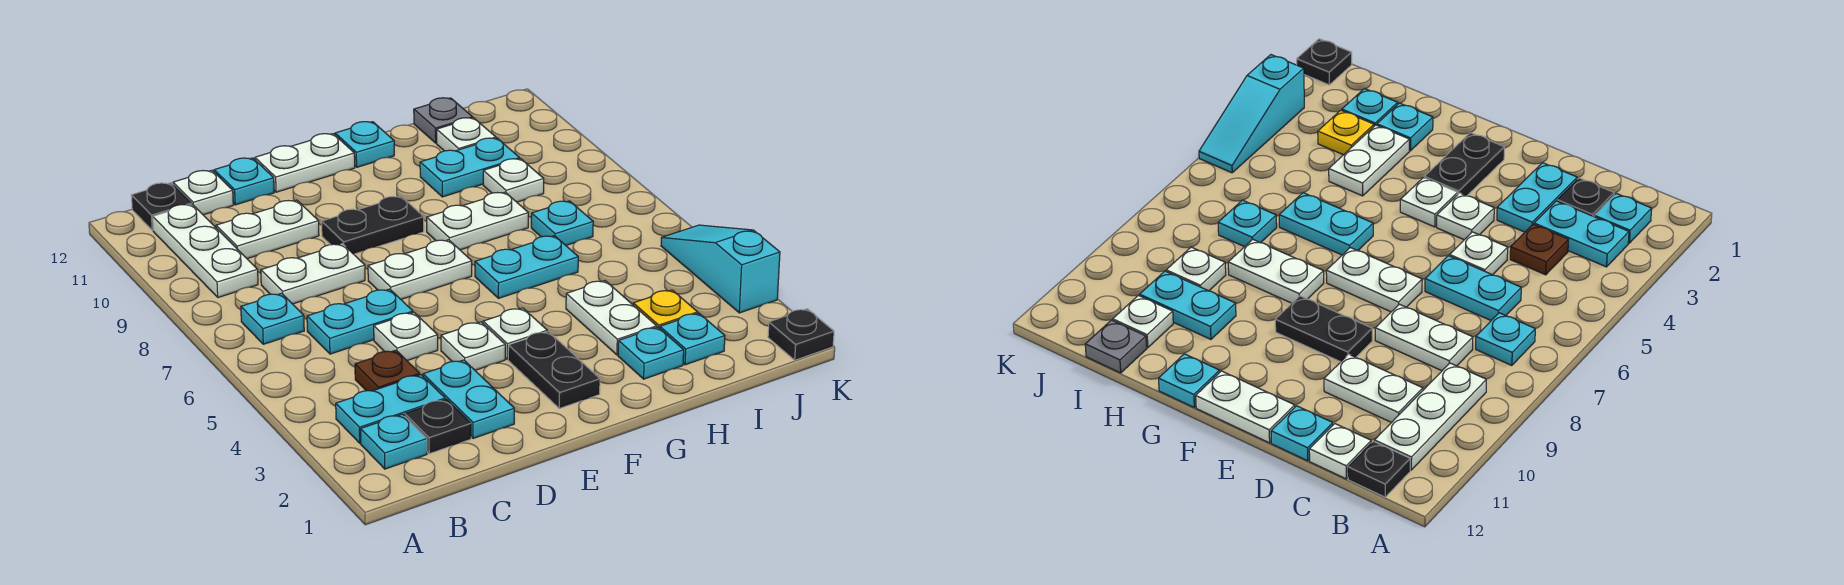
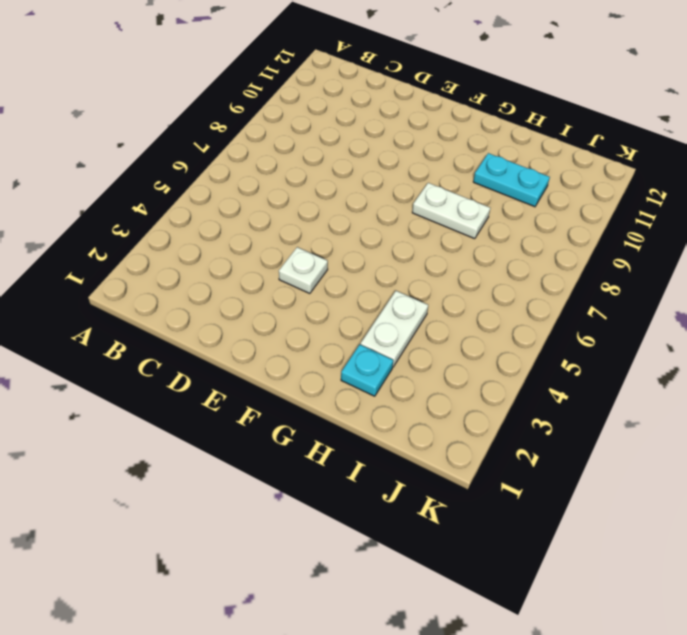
none -> cyan 1x1 plate [361,414,427,469]
none -> cyan 1x2 plate [336,375,445,443]
none -> cyan 1x1 plate [241,293,304,344]
none -> white 1x3 plate [153,204,258,297]

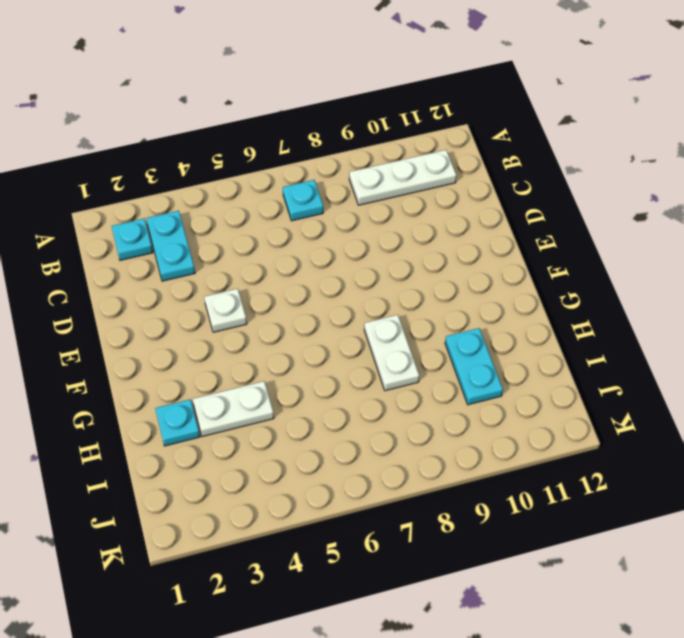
none -> black 1x1 plate [131,183,191,230]
none -> black 1x1 plate [405,399,471,454]
none -> brown 1x1 plate [355,350,420,391]
none -> cyan 1x2 plate [307,289,413,354]

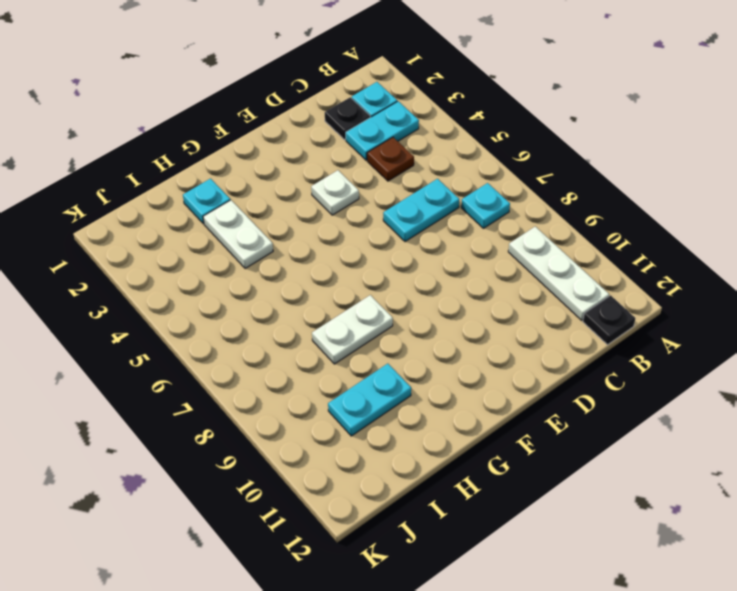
none -> white 1x2 plate [261,244,365,304]
none -> white 1x2 plate [216,200,319,259]
none -> white 1x1 plate [173,170,233,215]
none -> cyan 1x2 plate [423,360,514,438]

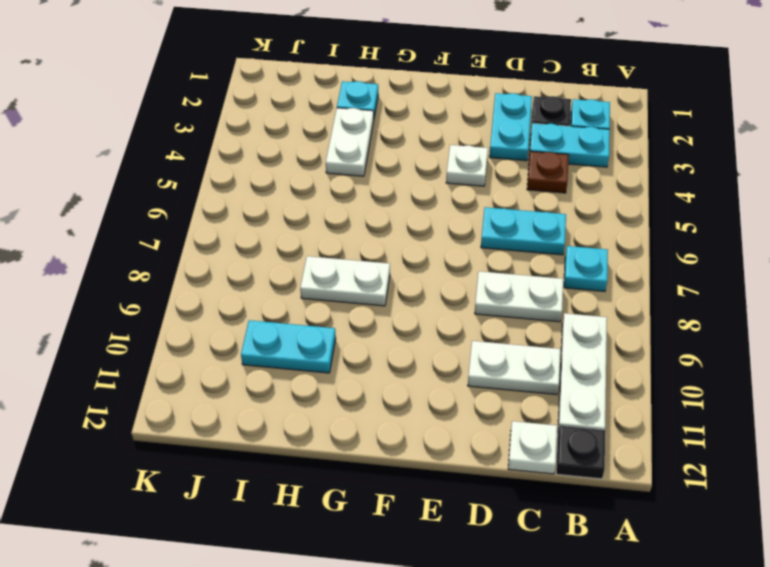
none -> white 1x1 plate [374,312,438,361]
none -> cyan 1x1 plate [214,158,274,205]
none -> white 1x2 plate [368,240,472,299]
none -> black 1x2 plate [322,196,424,254]

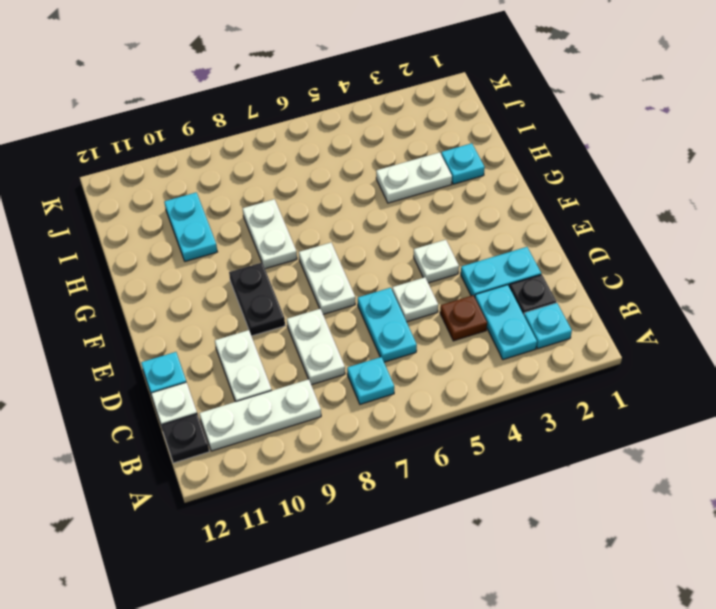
none -> white 1x2 plate [255,134,355,192]
none -> black 1x2 plate [508,332,600,408]
none -> white 1x1 plate [483,308,547,359]
none -> cyan 1x2 plate [475,236,578,298]

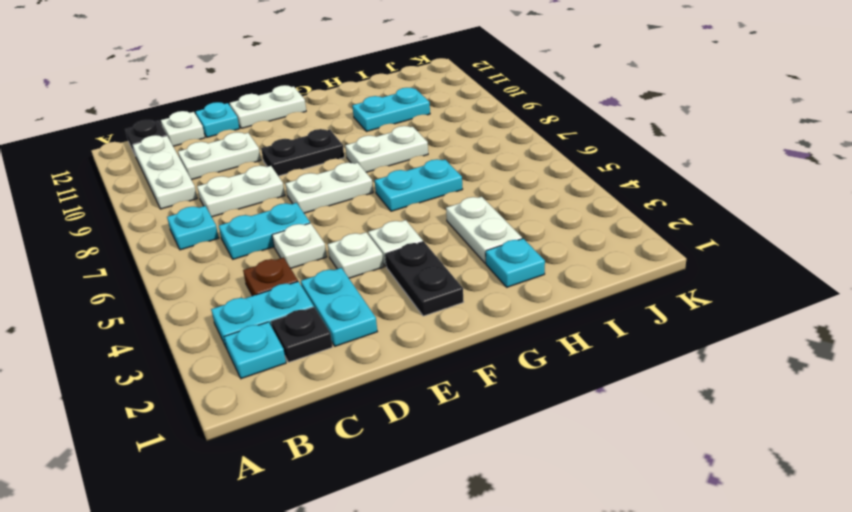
none -> cyan 1x1 plate [335,122,394,167]
none -> cyan 1x1 plate [660,313,725,365]
none -> yellow 1x1 plate [633,290,698,328]
none -> cyan 1x1 plate [531,201,593,245]

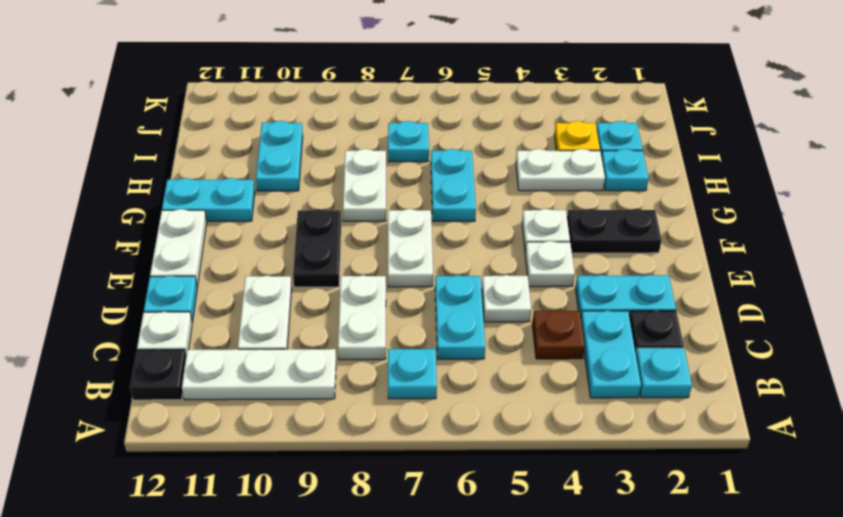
cyan 1x2 plate [162,178,255,221] -> cyan 1x1 plate [335,122,394,167]
none -> white 1x1 plate [483,159,544,202]
none -> white 1x1 plate [437,118,496,151]
none -> grey 1x1 plate [414,98,473,143]
none -> black 1x1 plate [768,309,834,360]

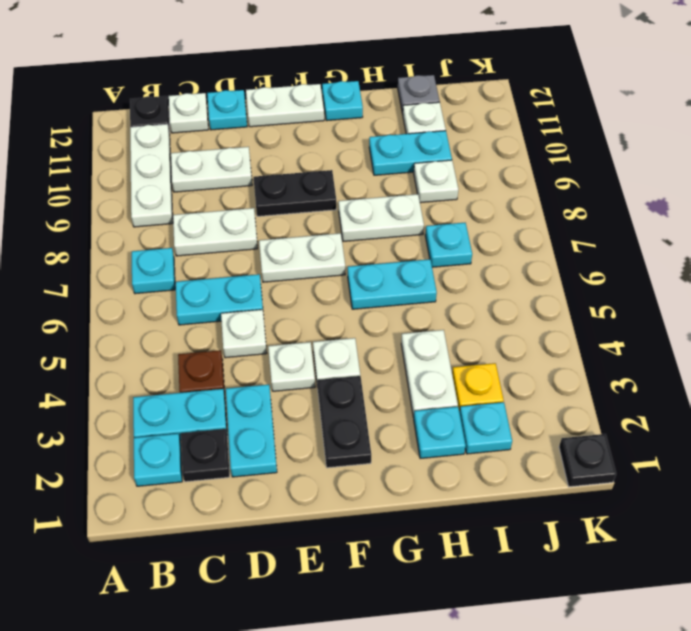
none -> cyan 1x3 slope [661,225,780,313]

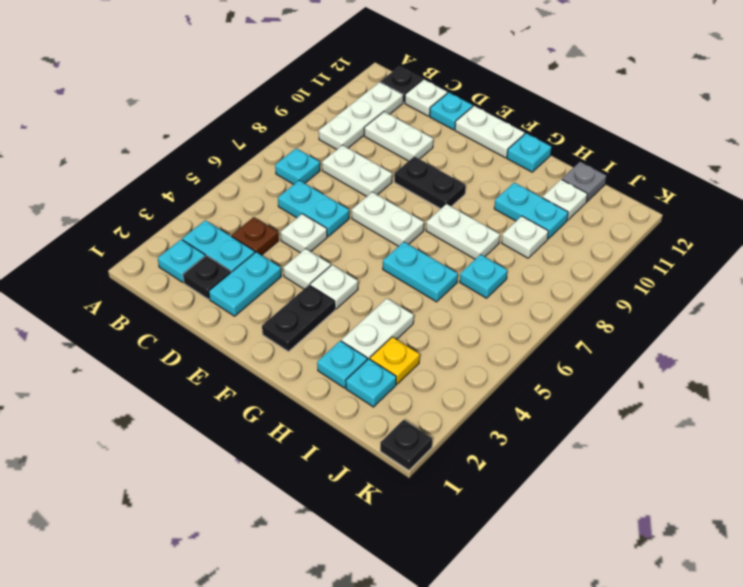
none -> cyan 1x3 slope [661,225,780,313]

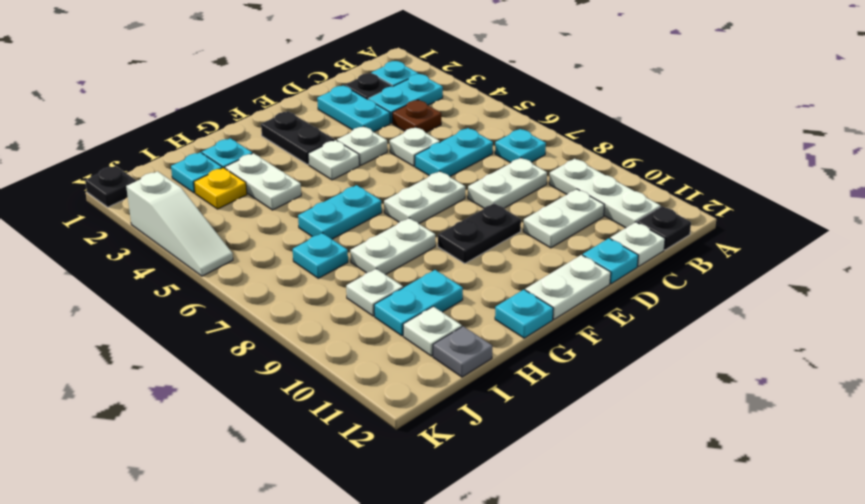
white 1x3 slope [126,171,233,276] -> cyan 1x3 slope [661,225,780,313]

